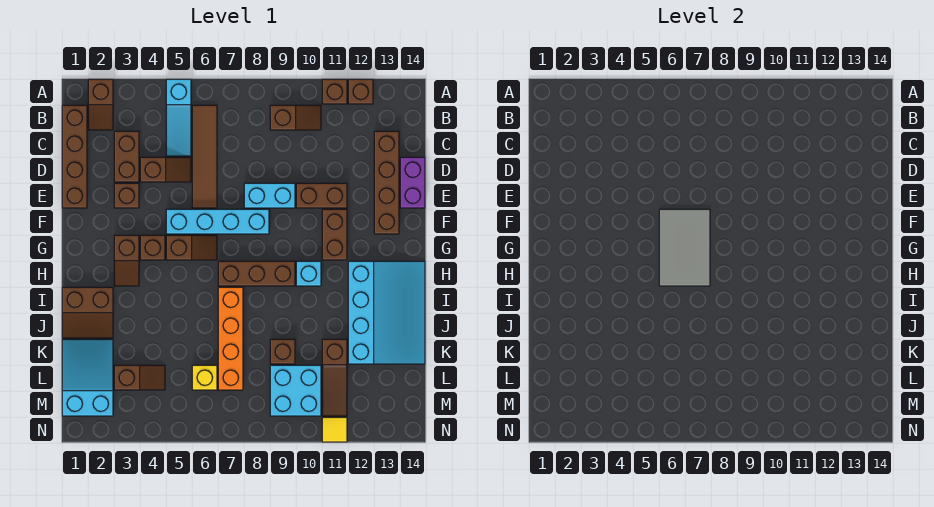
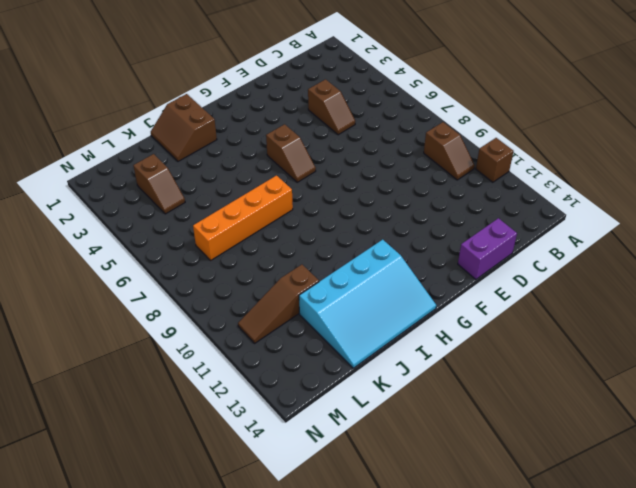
none -> brown 1x2 slope [88,79,113,130]
none -> cyan 1x3 slope [166,79,191,156]
none -> brown 1x1 brick [348,79,373,104]
none -> brown 1x4 brick [62,105,87,208]

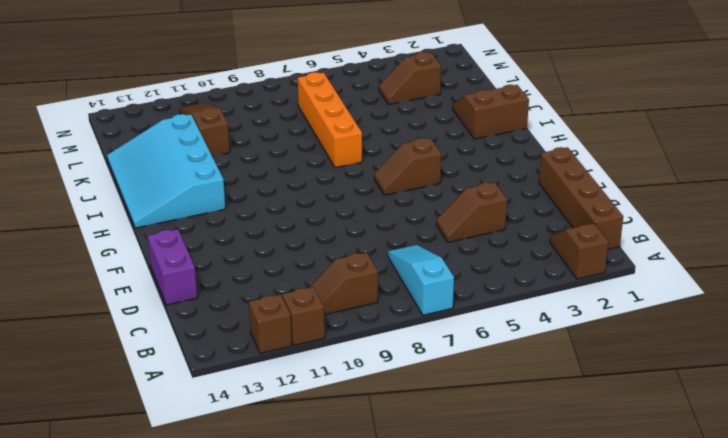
cyan 1x3 slope [388,245,454,315] -> cyan 1x3 slope moved to [166,79,191,156]
none -> brown 1x4 tile [192,105,217,208]
none -> brown 1x2 brick [114,131,139,182]
none -> brown 1x4 brick [374,131,399,234]
none -> brown 1x1 brick [114,183,139,208]

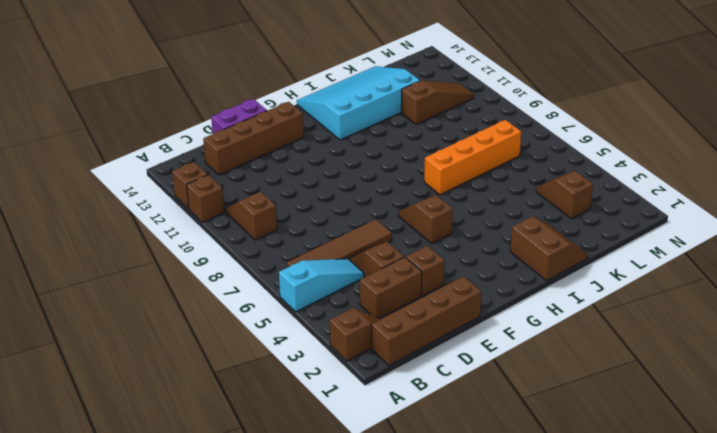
none -> cyan 1x2 brick [244,183,295,208]
none -> brown 1x2 brick [296,183,347,208]
none -> cyan 1x4 brick [166,209,269,234]
none -> brown 1x2 brick [322,209,347,260]

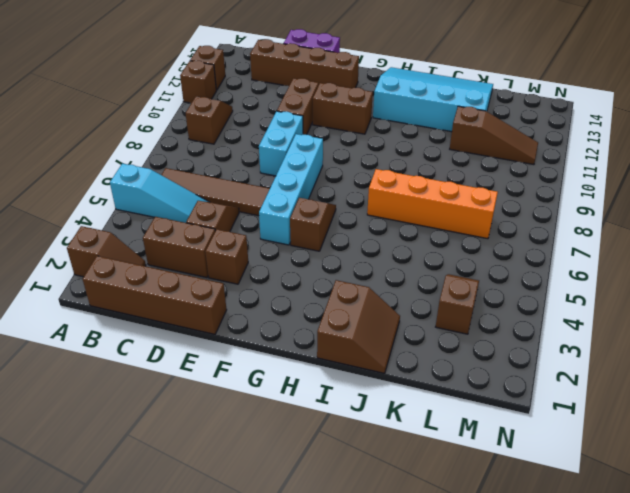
none -> brown 1x2 slope [114,235,139,286]
none -> brown 1x1 brick [140,235,165,260]
none -> brown 1x3 brick [218,261,295,286]
none -> cyan 1x1 brick [296,261,321,286]

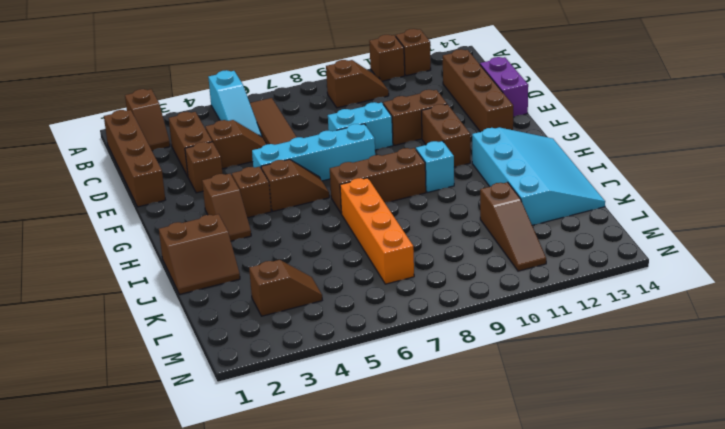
none -> cyan 2x3 slope [62,339,113,416]
none -> brown 1x1 brick [270,339,295,364]
none -> yellow 1x1 brick [192,365,217,390]
none -> cyan 2x2 brick [270,365,321,416]

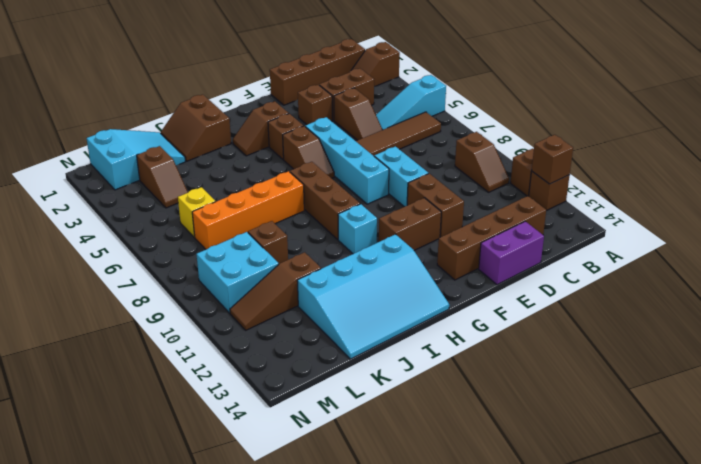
brown 1x1 brick [532,135,573,184] -> none
none -> yellow 1x1 tile [322,417,347,442]
none -> grey 2x3 tile [659,209,710,286]

